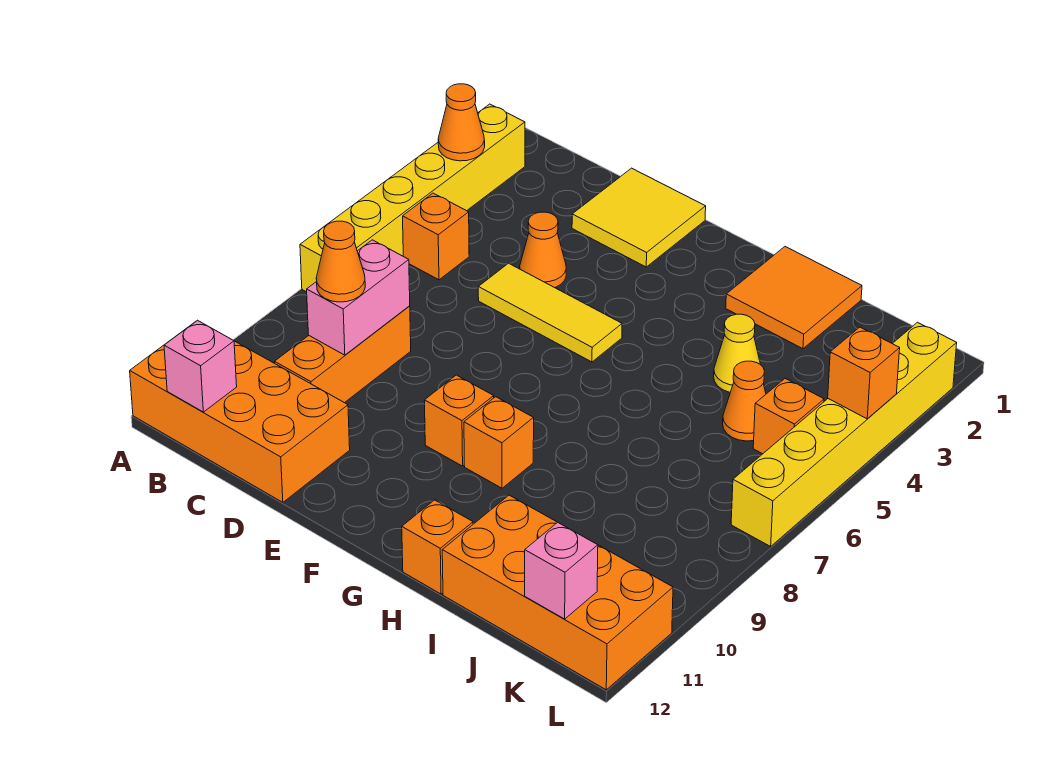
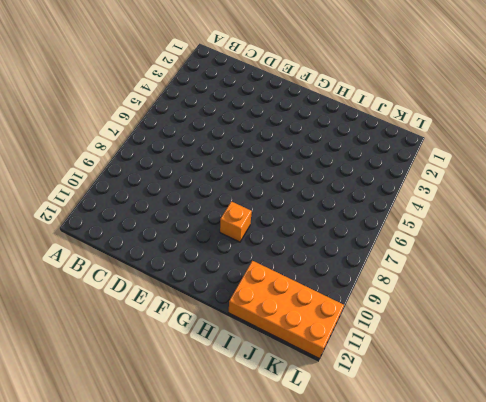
none -> yellow 1x6 brick [300,104,525,292]
none -> orange 2x4 brick [130,322,350,502]
none -> orange 1x1 brick [403,193,469,280]

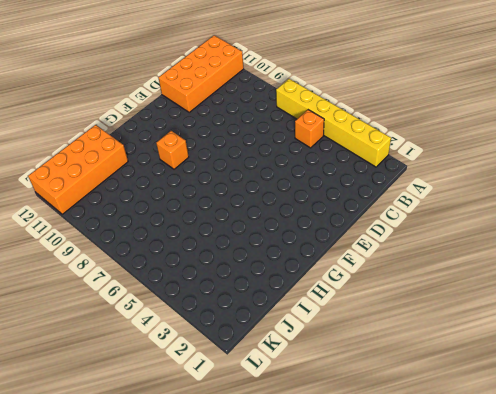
none -> orange 1x3 brick [275,306,411,403]
none -> yellow 2x2 tile [572,168,706,267]
none -> orange 1x1 cone [520,212,566,288]

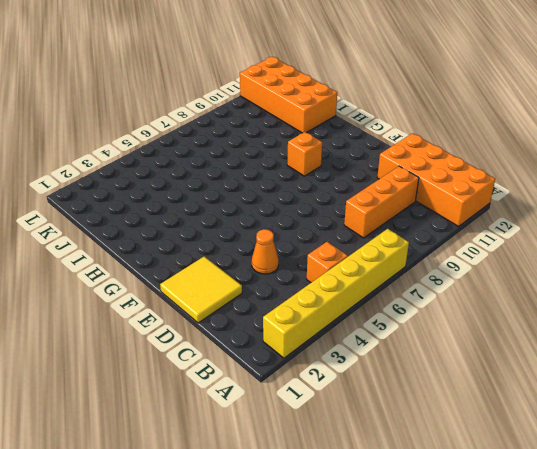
none -> yellow 1x3 tile [478,263,622,362]
none -> orange 1x1 brick [424,375,494,466]
none -> orange 2x2 tile [726,247,862,349]

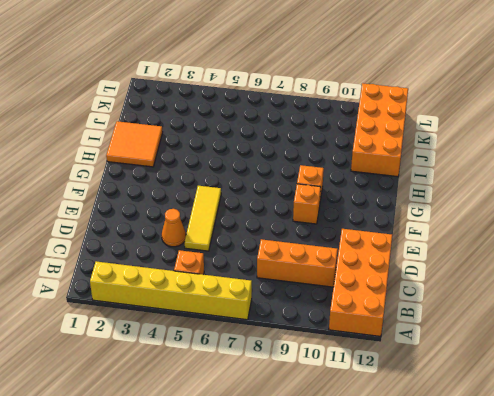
none -> yellow 2x2 tile [572,168,706,267]
none -> orange 1x1 brick [402,500,473,594]
none -> yellow 1x1 cone [714,314,760,392]

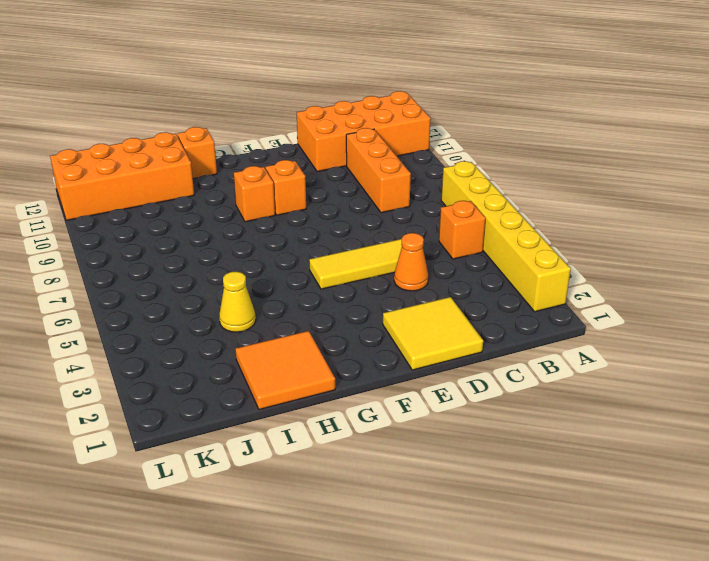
none -> orange 1x1 cone [723,361,766,441]
none -> orange 1x1 brick [753,379,824,454]
none -> yellow 1x6 brick [731,322,957,546]

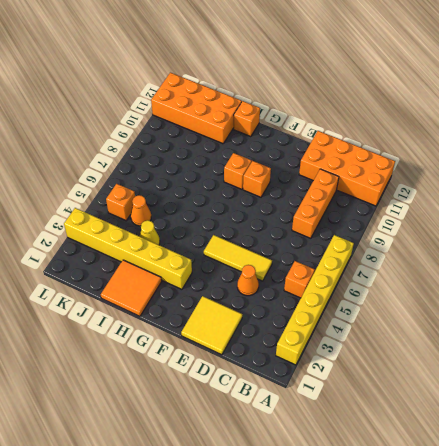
yellow 1x6 brick [64,208,192,289] -> yellow 1x6 brick turned to [731,322,957,546]
none -> orange 1x1 cone [438,84,485,161]
none -> pink 1x1 brick [164,320,237,412]
none -> pink 1x2 brick [307,240,410,355]

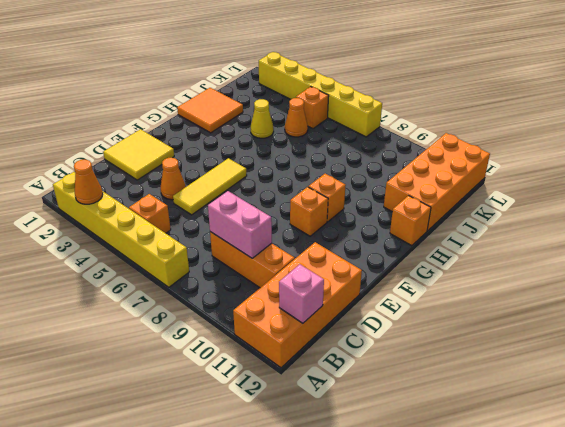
none -> pink 1x1 brick [525,522,598,619]
none -> orange 1x1 brick [828,327,900,419]
none -> orange 1x1 cone [316,221,365,302]

